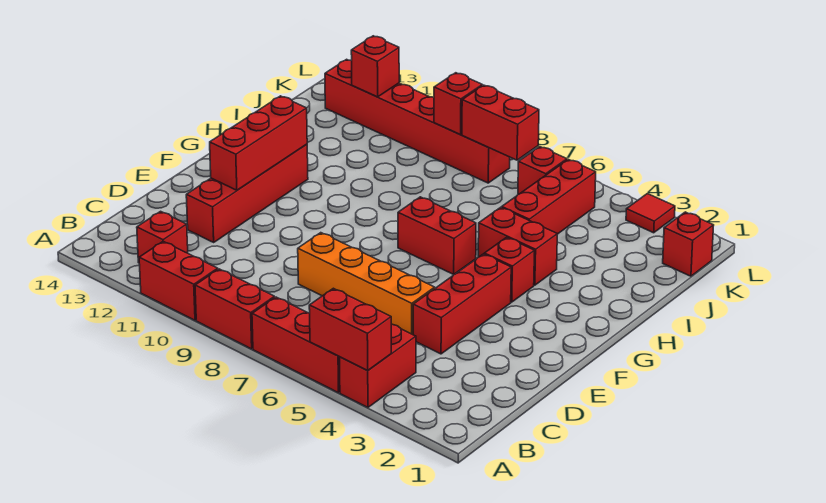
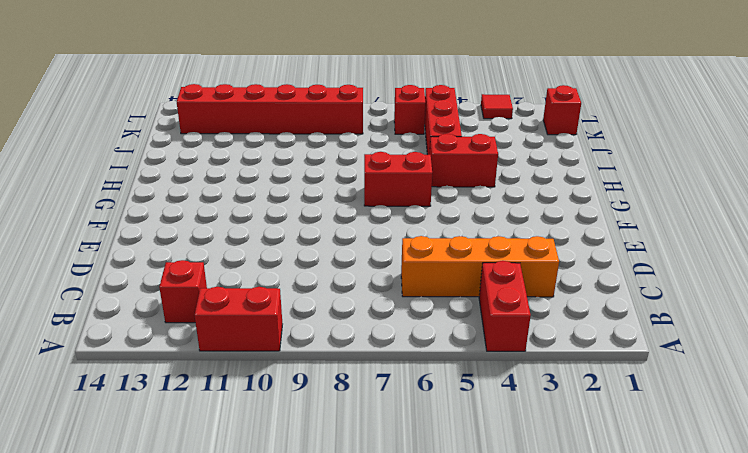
orange 1x4 brick [401,236,559,297] -> orange 1x4 brick moved to [298,233,435,335]
none -> red 1x3 brick [252,297,340,393]
none -> red 1x2 brick [195,269,275,349]
none -> red 1x3 brick [413,254,511,354]

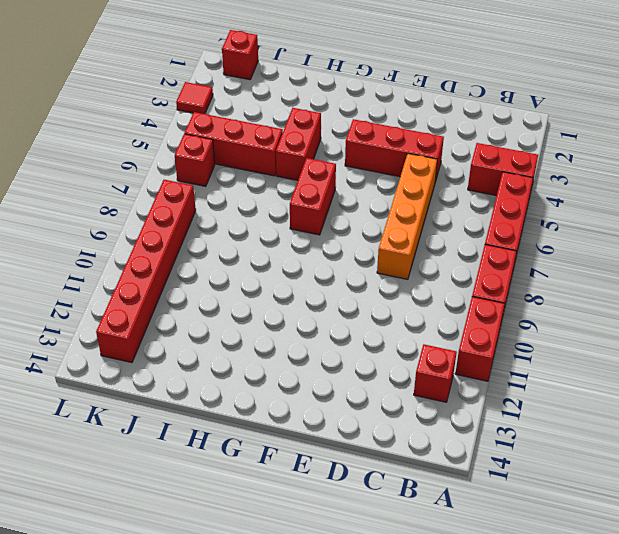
none -> red 1x4 brick [186,144,308,242]
none -> red 1x1 brick [484,237,534,302]
none -> red 1x2 brick [309,288,391,371]

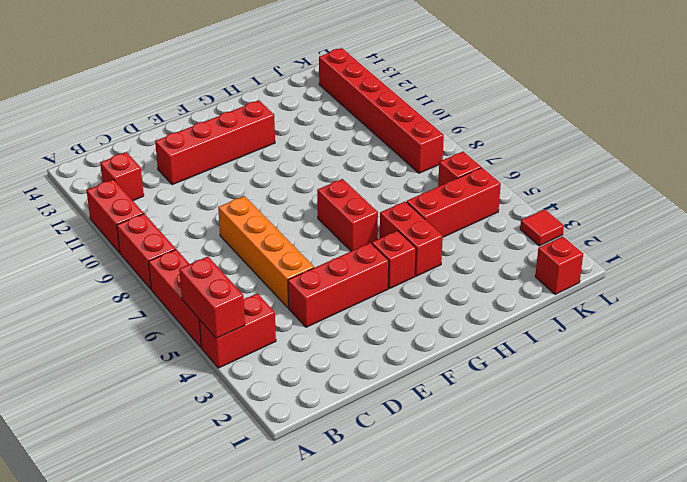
none -> red 1x3 brick [210,96,307,190]
none -> red 1x2 brick [462,85,539,160]
none -> red 1x1 brick [434,73,482,135]

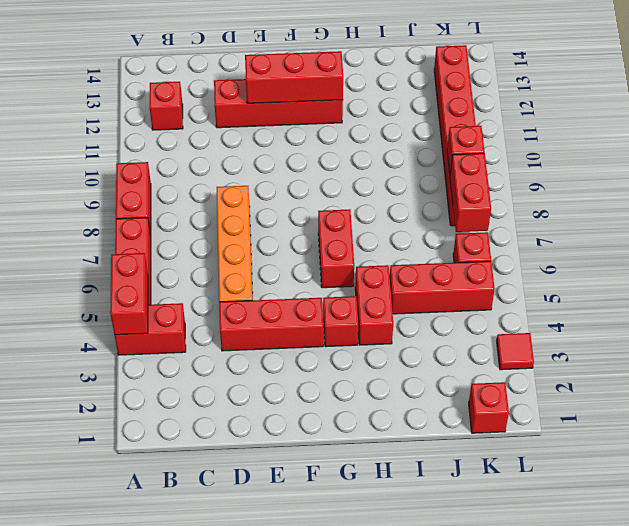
none -> red 1x2 brick [139,241,218,320]
none -> red 1x1 brick [351,36,399,97]

